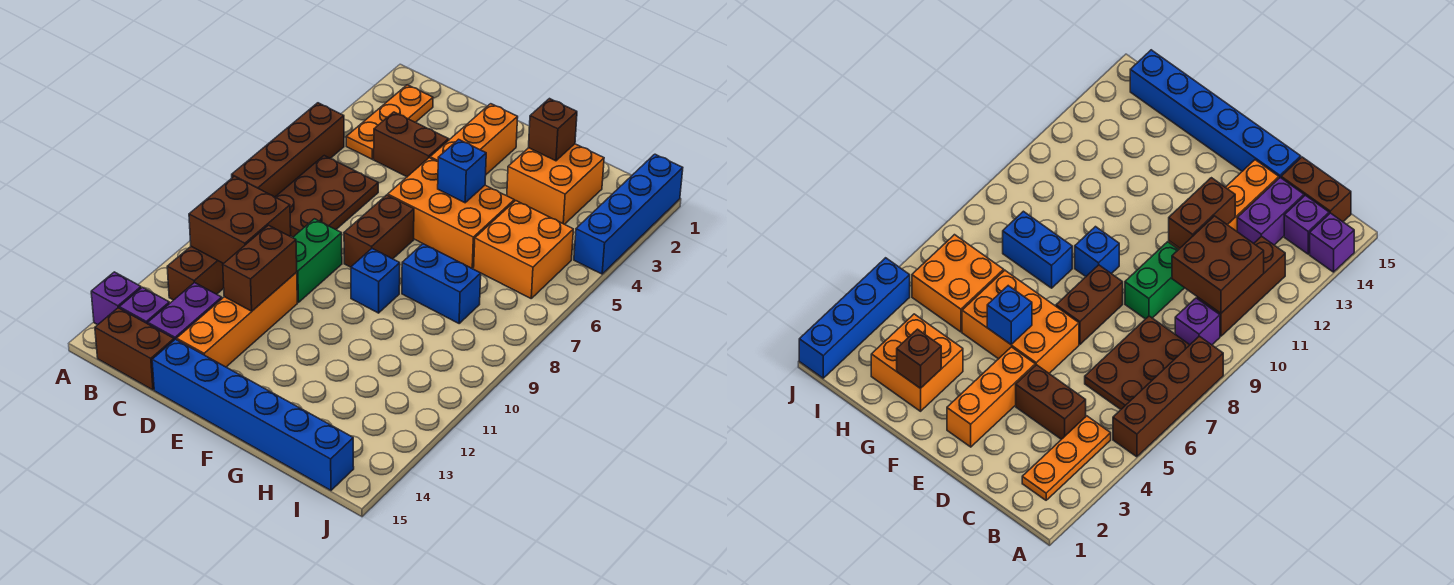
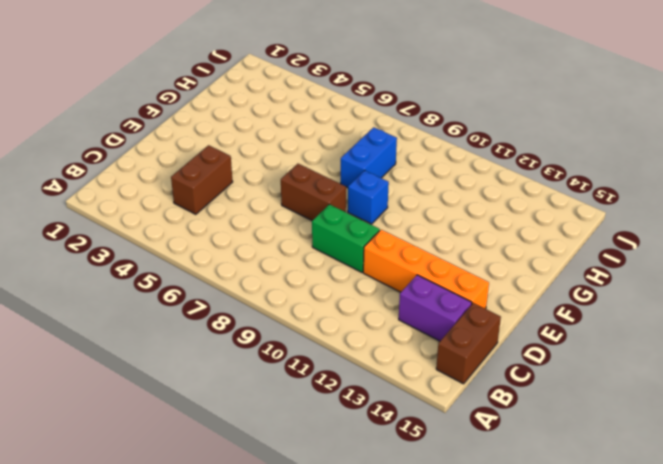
none -> brown 1x4 brick [232,103,344,197]
none -> purple 1x1 brick [91,272,141,325]
none -> orange 1x3 plate [346,85,433,159]

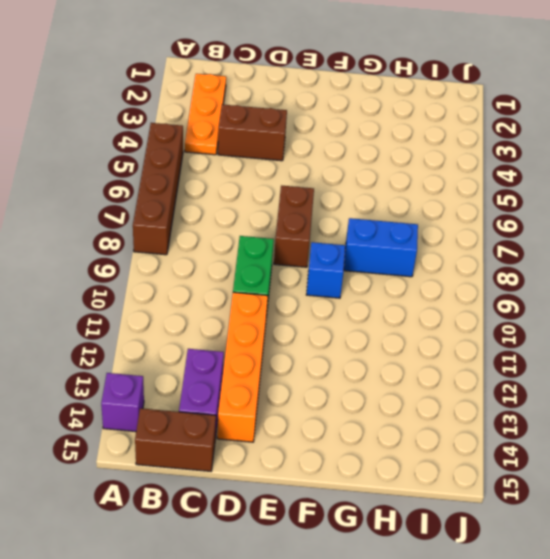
none -> brown 2x3 plate [276,156,378,237]
none -> purple 1x1 brick [1175,298,1220,345]
none -> brown 1x3 brick [167,246,224,300]

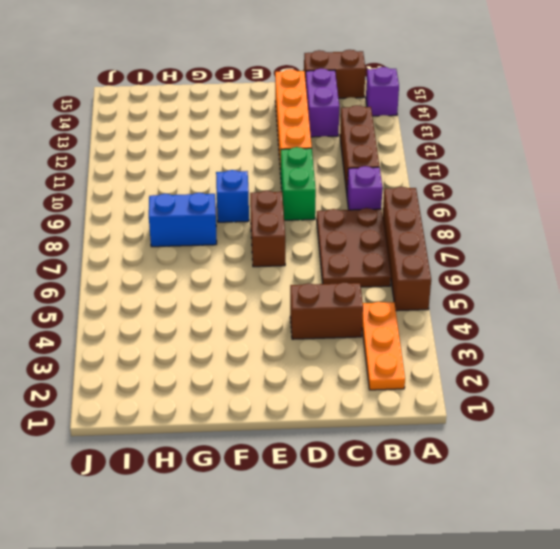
none -> purple 1x1 brick [119,287,169,324]
none -> blue 1x6 brick [152,339,354,490]
none -> orange 1x3 brick [430,104,518,174]

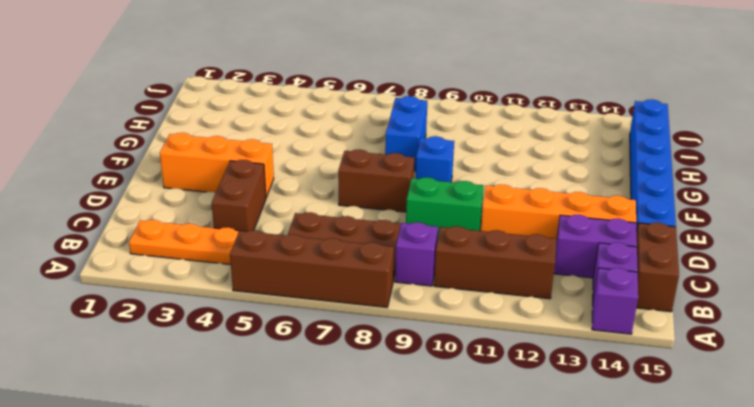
none -> orange 2x3 brick [388,158,514,269]
none -> orange 2x2 brick [507,144,604,224]
none -> orange 2x2 brick [474,201,573,298]

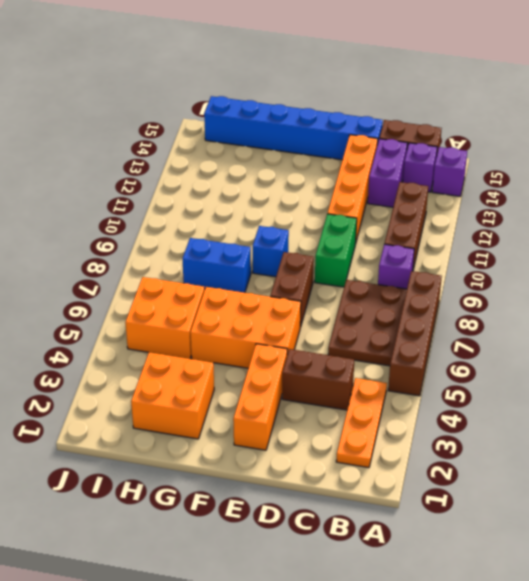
none -> blue 1x4 brick [574,154,683,274]
none -> brown 2x2 brick [189,176,291,264]
none -> brown 1x2 brick [223,225,297,311]

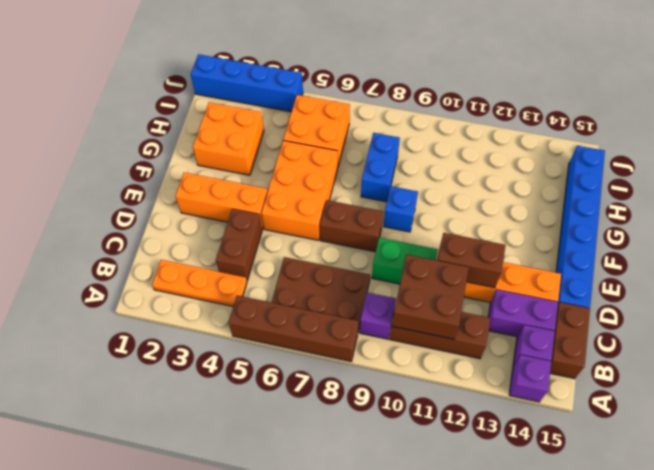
none -> blue 1x1 brick [438,139,486,203]
none -> brown 1x1 brick [529,99,577,161]

